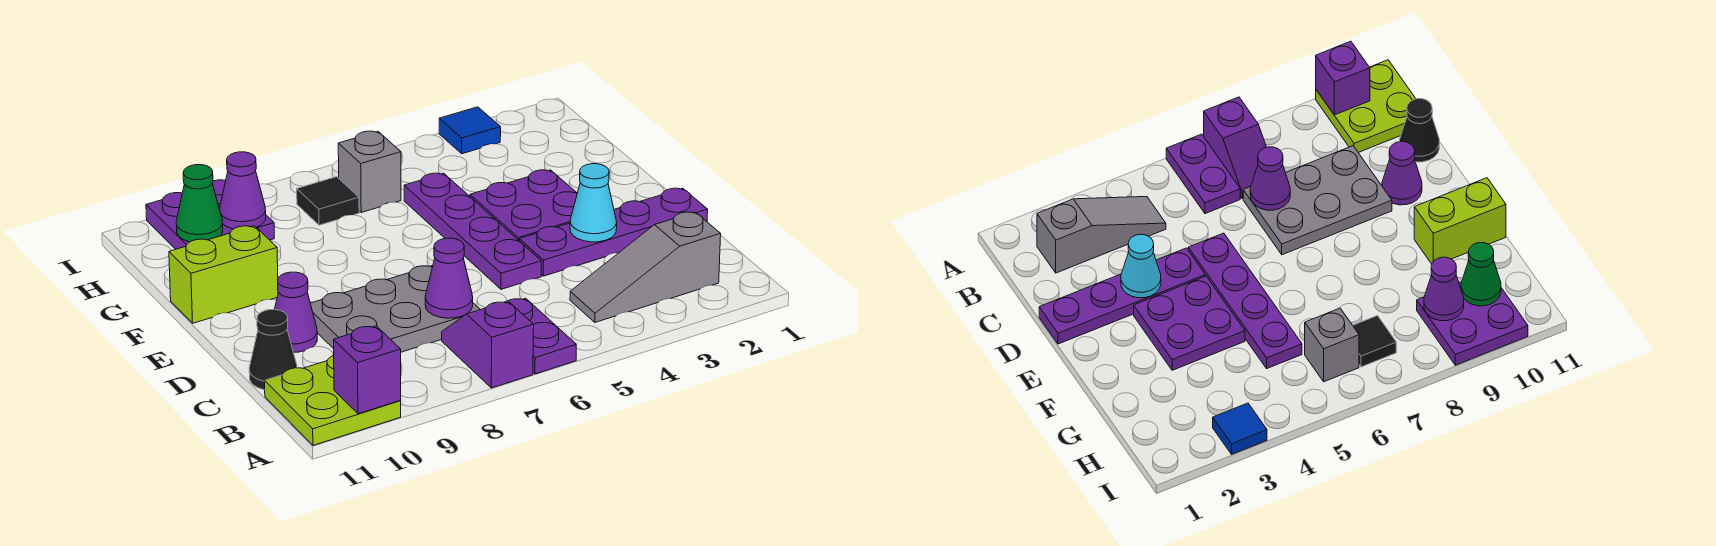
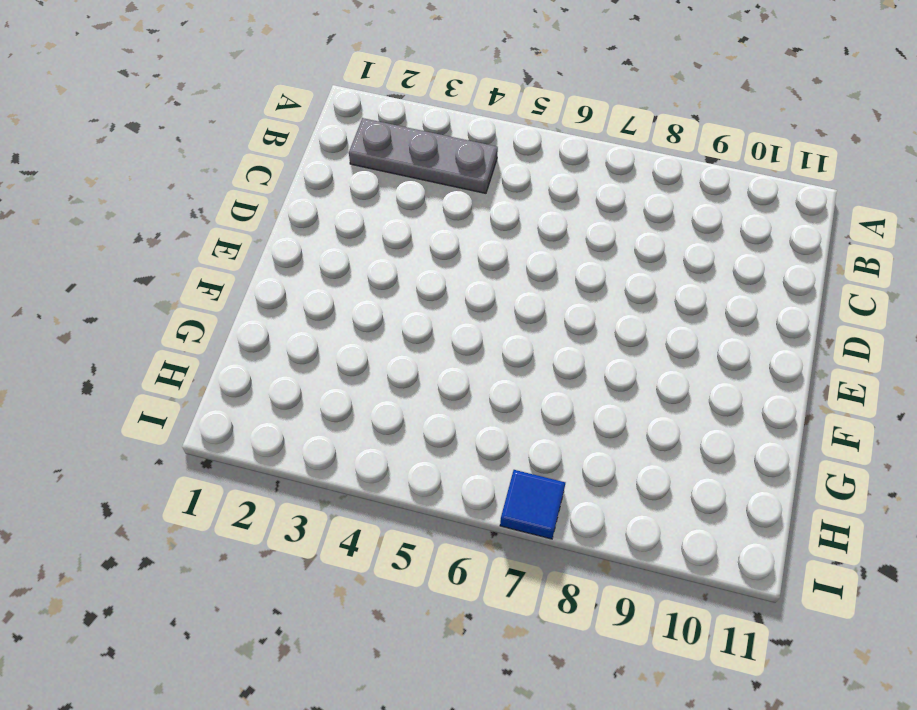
grey 1x3 plate [349,118,498,193] -> grey 1x3 slope [570,212,721,322]
blue 1x1 tile [500,470,565,539] -> blue 1x1 tile moved to [439,107,501,154]
none -> purple 1x2 plate [509,298,576,374]
none -> purple 1x2 slope [442,301,534,388]
none -> lime 2x2 plate [265,355,401,445]

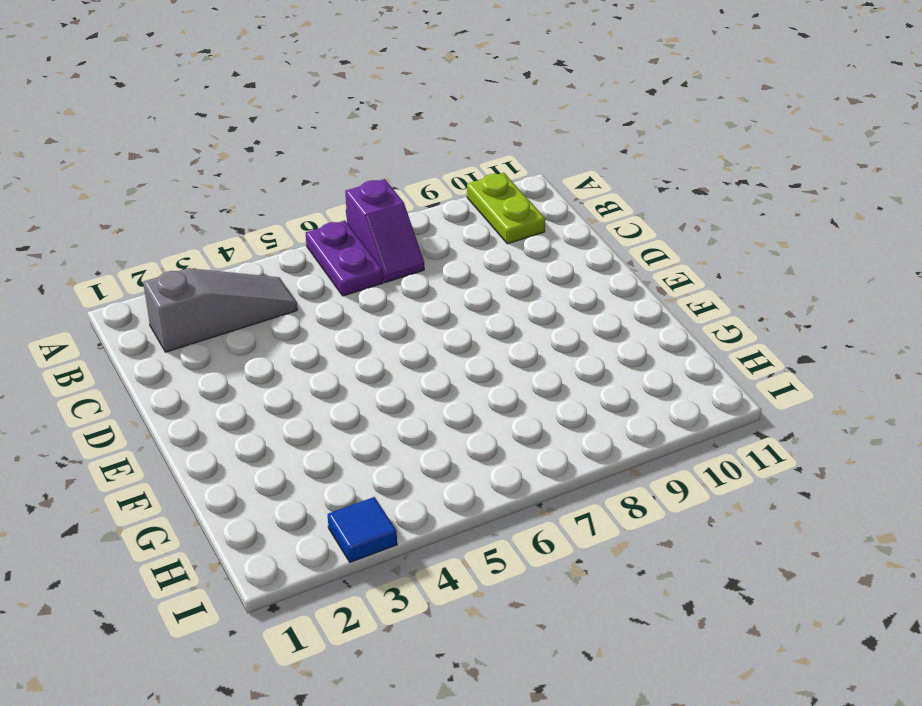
lime 1x2 plate [467,173,545,244] -> lime 2x2 plate [265,355,401,445]
none -> grey 2x3 plate [310,266,480,352]
none -> black 1x1 cone [249,310,297,390]
none -> purple 1x4 plate [519,188,708,276]

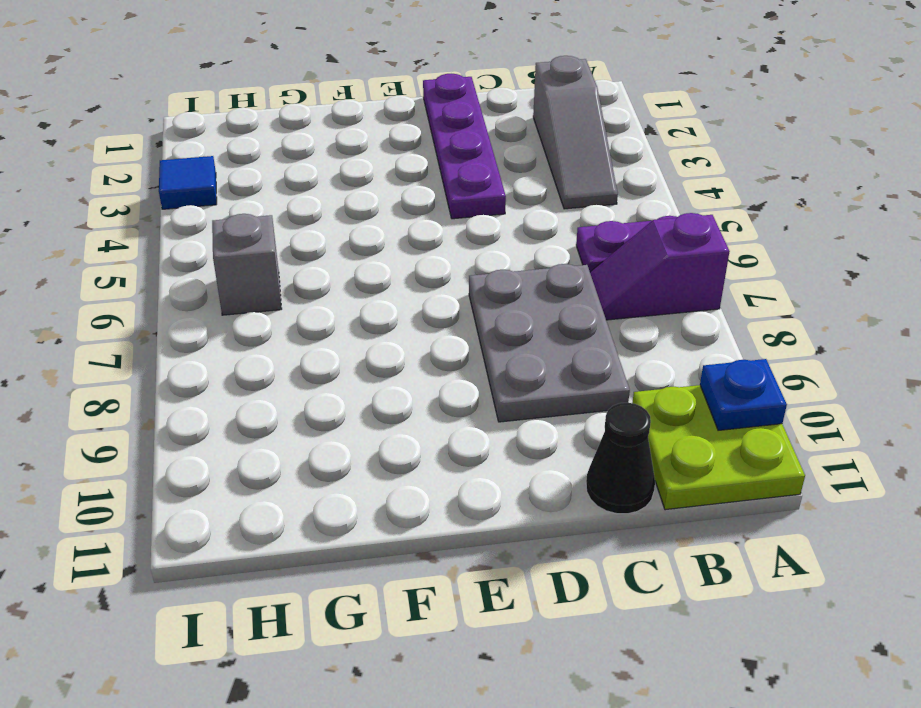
blue 1x1 plate [700,359,787,430] -> purple 1x1 brick [333,326,401,414]
none -> purple 1x4 plate [404,173,541,289]
none -> purple 1x1 cone [274,272,317,352]
none -> purple 2x2 plate [470,170,577,240]

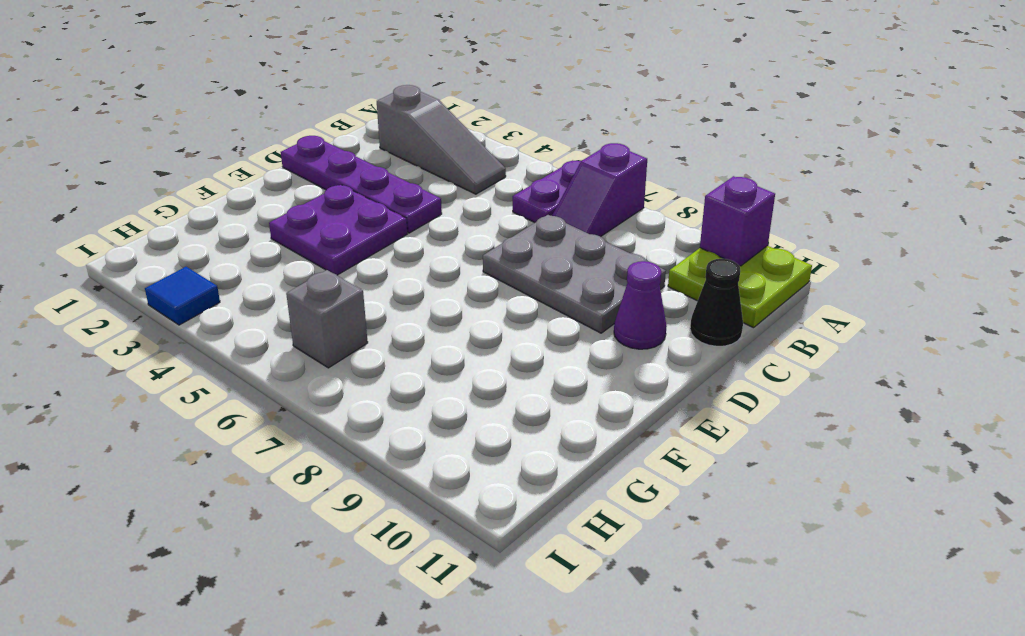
none -> purple 1x4 plate [404,173,541,289]
none -> lime 1x2 brick [169,226,278,323]
none -> black 1x1 tile [297,177,359,225]

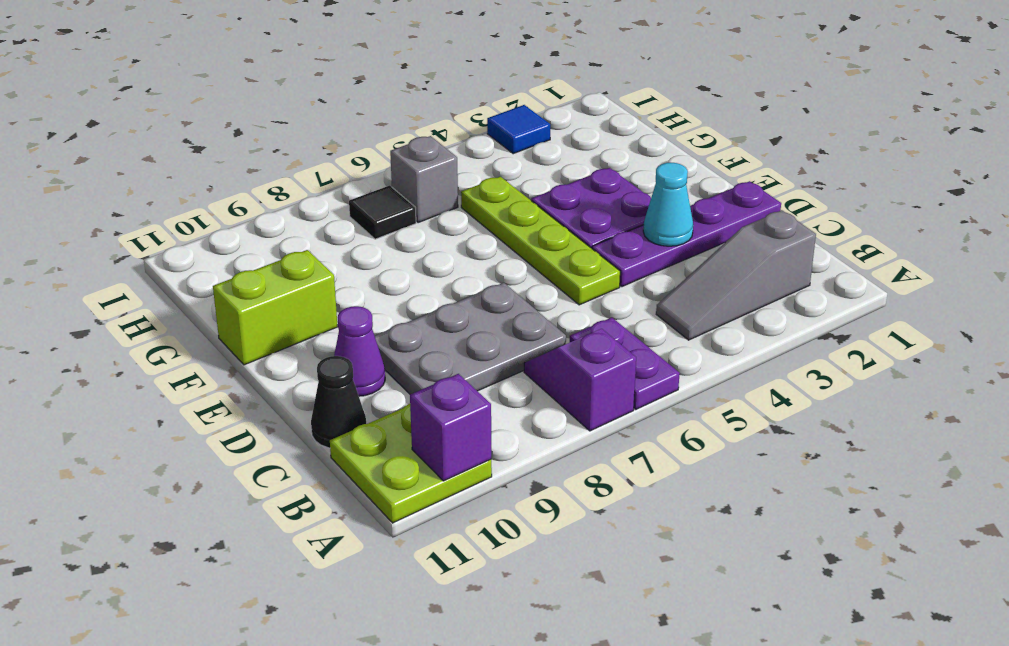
lime 1x4 plate [461,177,620,305] -> purple 1x4 plate [404,173,541,289]
none -> purple 2x2 plate [146,180,274,249]
none -> purple 1x1 cone [425,238,473,318]
none -> purple 1x1 cone [220,152,266,229]

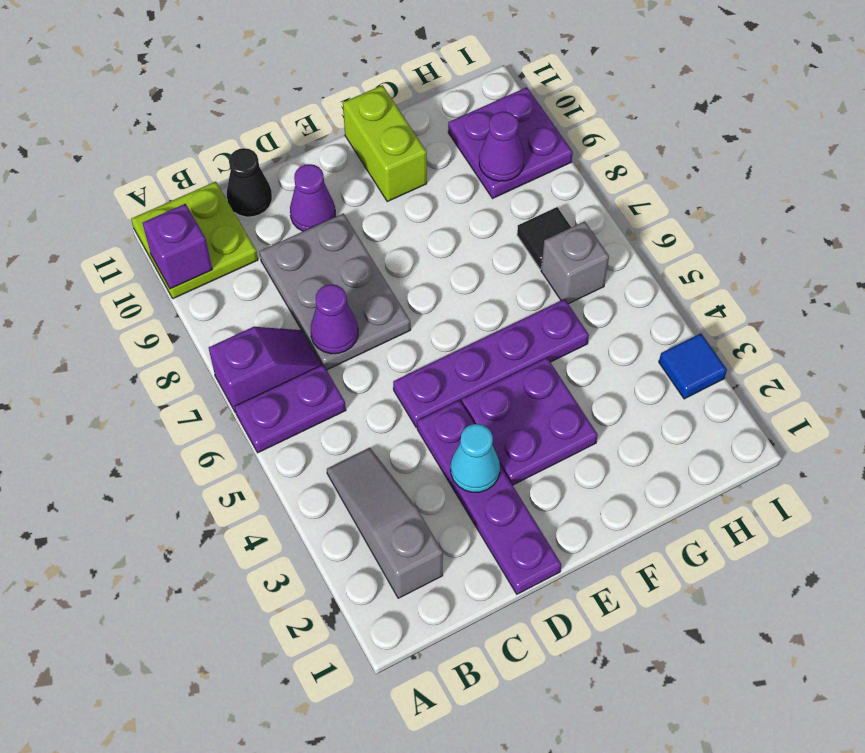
none -> green 1x1 cone [176,165,223,242]

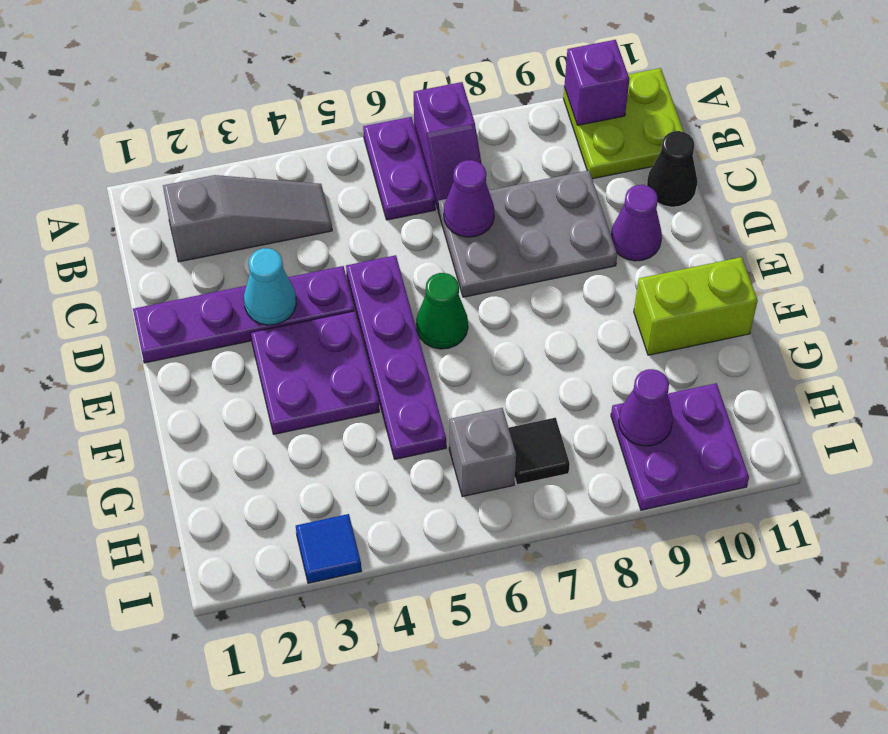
green 1x1 cone [416,273,468,349] -> green 1x1 cone moved to [176,165,223,242]

